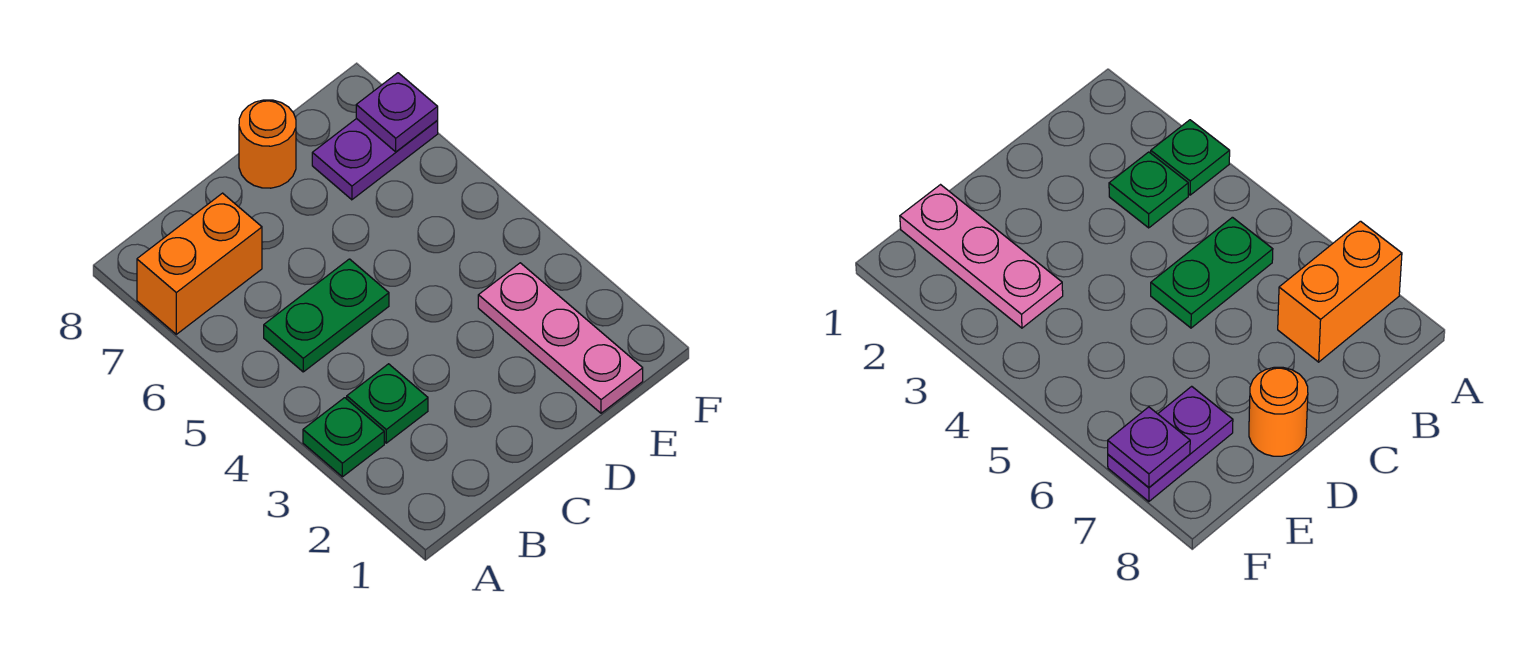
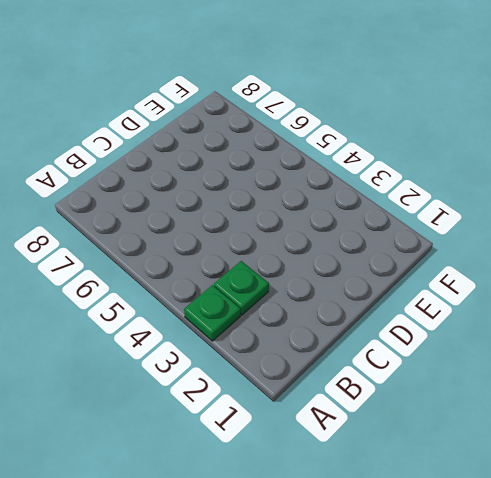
none -> orange 1x2 brick [137,193,262,334]
none -> green 1x2 plate [264,259,389,372]

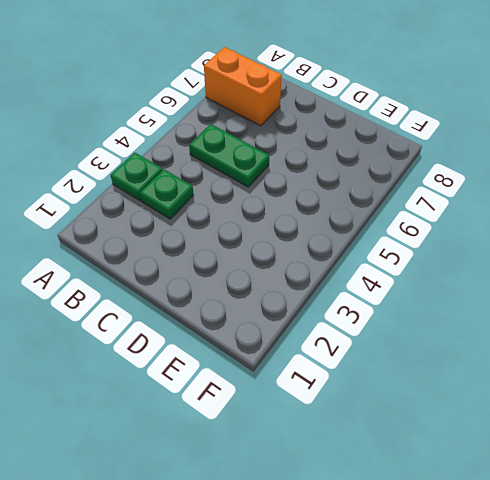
none -> orange 1x1 round brick [239,100,296,188]
none -> pink 1x3 plate [478,263,643,413]

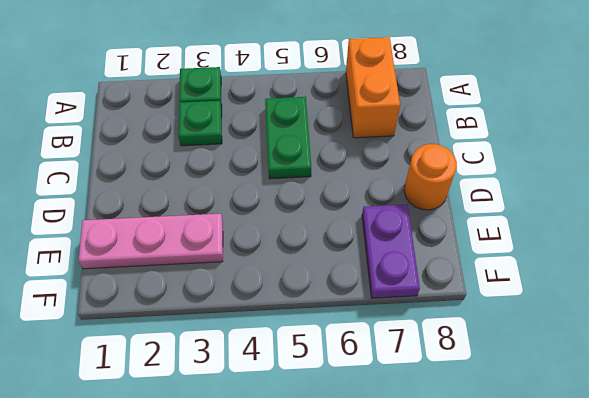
none -> purple 1x1 plate [356,73,438,152]

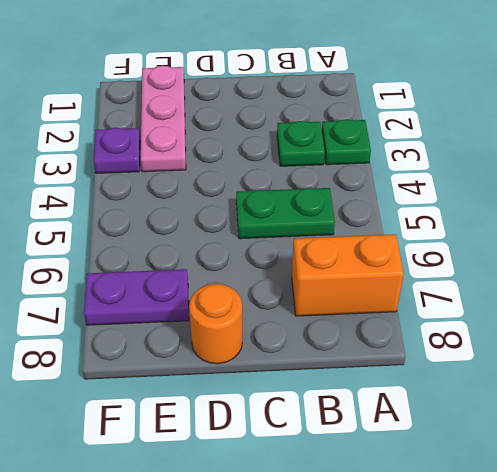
purple 1x1 plate [93,128,140,173] -> purple 1x1 plate moved to [356,73,438,152]

